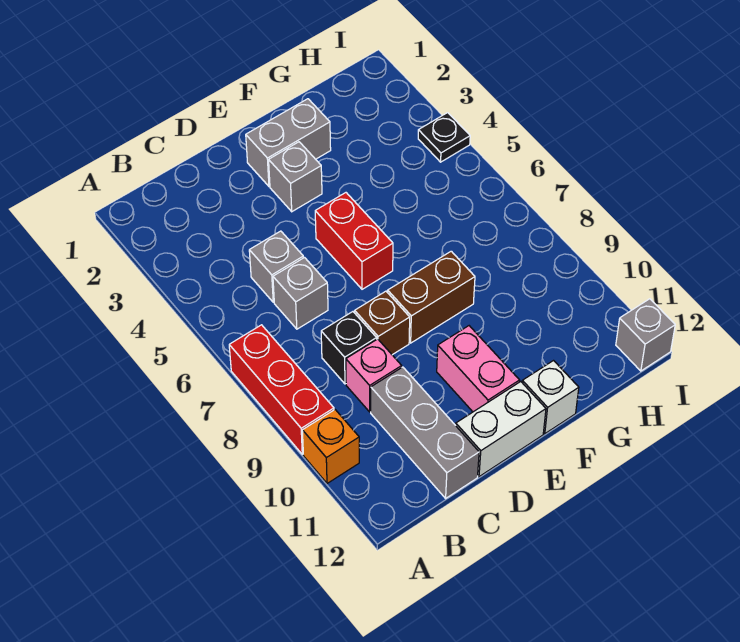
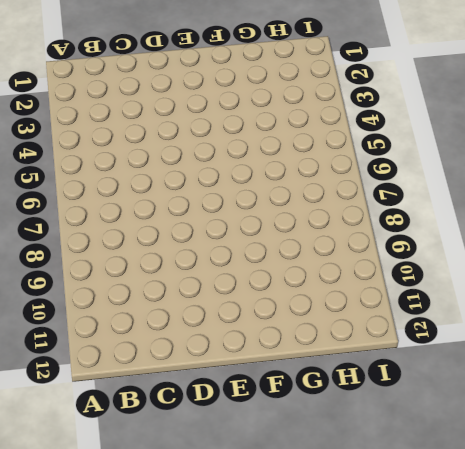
none -> red 1x3 brick [229,325,334,454]
none -> orange 1x1 brick [302,410,359,483]
none -> grey 1x1 brick [249,231,303,302]

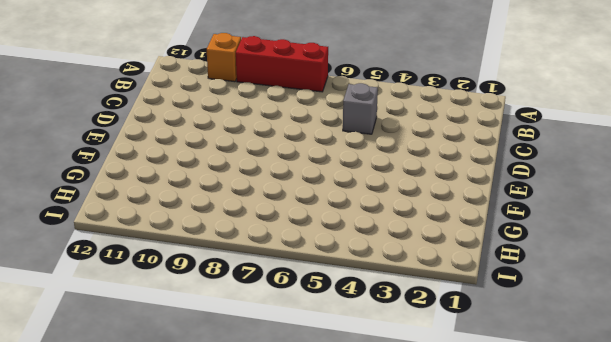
none -> grey 1x1 brick [273,258,328,329]
none -> black 1x1 brick [321,312,377,384]
none -> pink 1x1 brick [346,339,402,412]

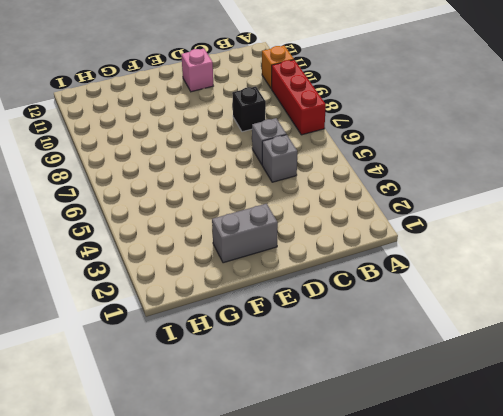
pink 1x1 brick [181,49,213,92] -> pink 1x1 brick moved to [346,339,402,412]
none -> grey 1x3 brick [371,367,479,498]
none -> brown 1x1 brick [355,291,410,355]
none -> white 1x2 brick [456,382,546,477]

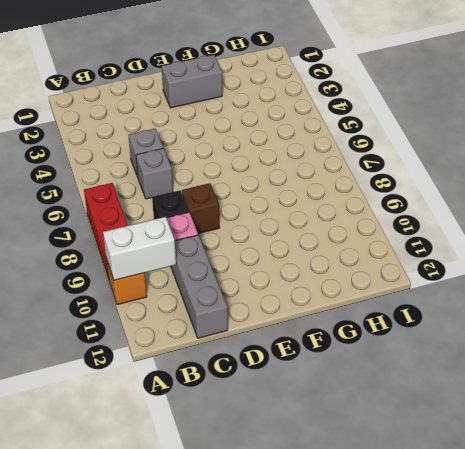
white 1x2 brick [103,217,176,280] -> white 1x2 brick moved to [456,382,546,477]
none -> grey 1x1 brick [269,142,322,212]
none -> red 1x2 brick [315,193,393,289]
none -> brown 1x2 brick [388,251,475,343]

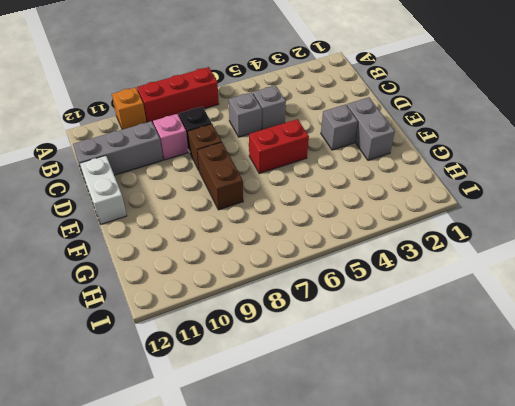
none -> pink 1x2 brick [437,326,520,412]
none -> white 1x1 brick [522,361,579,434]
none -> black 1x1 plate [418,113,470,162]

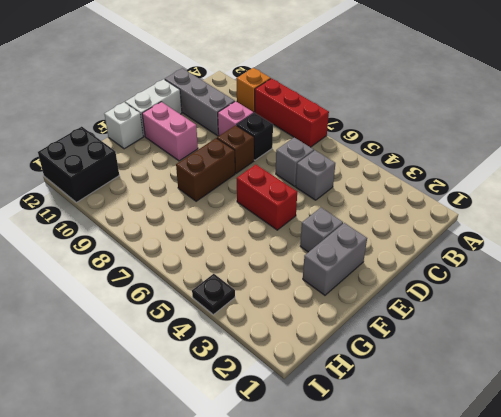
black 2x2 brick [38,127,119,202] -> grey 1x1 brick [616,299,675,371]

